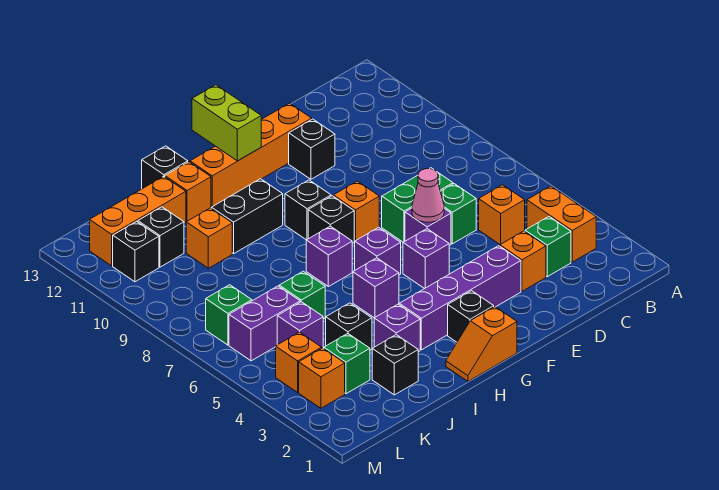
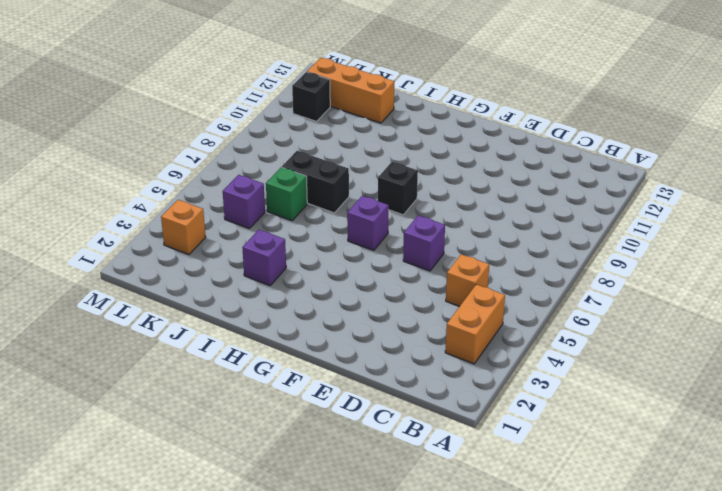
black 1x2 brick [282,151,349,213] -> black 1x2 brick moved to [211,179,283,254]
none -> green 1x1 brick [525,217,571,277]
none -> orange 1x1 brick [500,231,546,291]
none -> green 1x1 brick [441,184,476,244]
none -> green 1x2 brick [382,168,453,242]

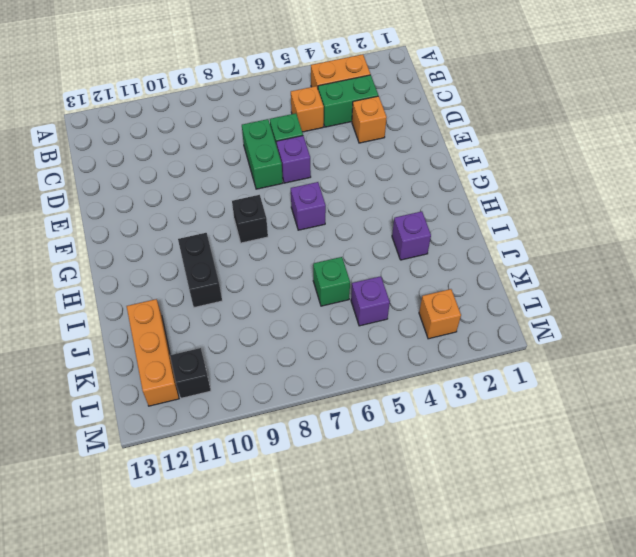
green 1x2 brick [318,75,378,127] -> green 1x1 brick [525,217,571,277]
none -> purple 1x4 brick [399,246,521,350]
none -> black 1x1 brick [289,119,335,179]
none -> orange 1x4 brick [190,103,312,207]
none -> purple 1x1 brick [403,229,449,289]

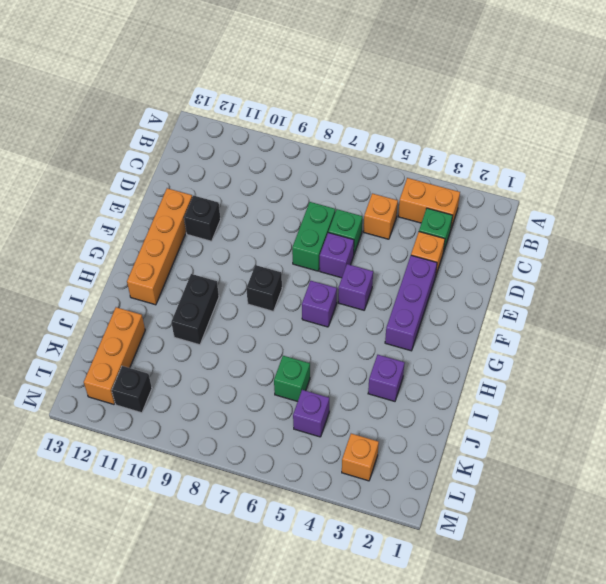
purple 1x3 brick [385,255,437,351] -> purple 1x4 brick [399,246,521,350]
none -> orange 1x1 brick [333,181,379,241]
none -> orange 1x2 slope [446,307,517,381]
none -> black 1x1 brick [448,291,494,342]
none -> black 1x1 brick [285,180,331,240]

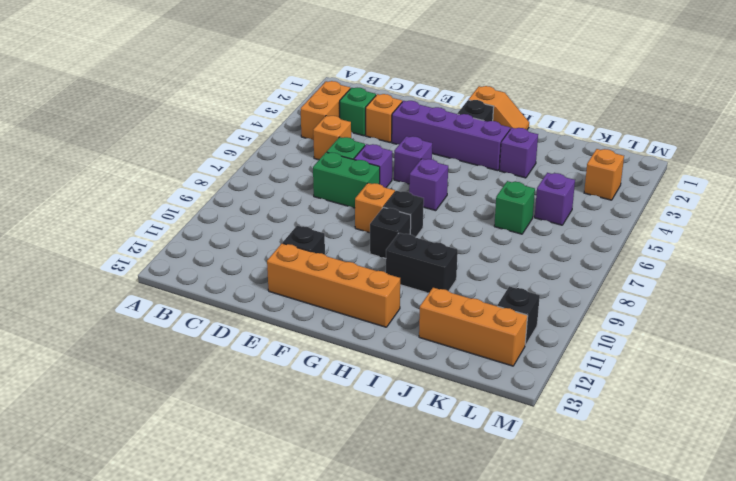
none -> purple 1x1 brick [353,258,399,318]
none -> purple 1x1 brick [306,226,352,287]
none -> orange 1x1 brick [165,162,211,222]
none -> black 1x1 brick [142,146,188,189]

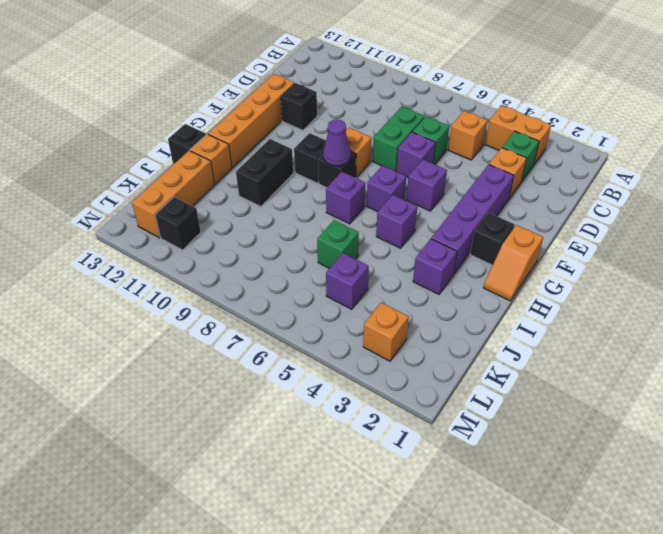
purple 1x1 cone [323,119,351,166] -> none
none -> black 1x1 brick [372,335,418,395]
none -> black 1x1 brick [326,303,372,350]
none -> orange 1x1 brick [186,208,232,268]
none -> green 1x1 brick [324,334,370,394]

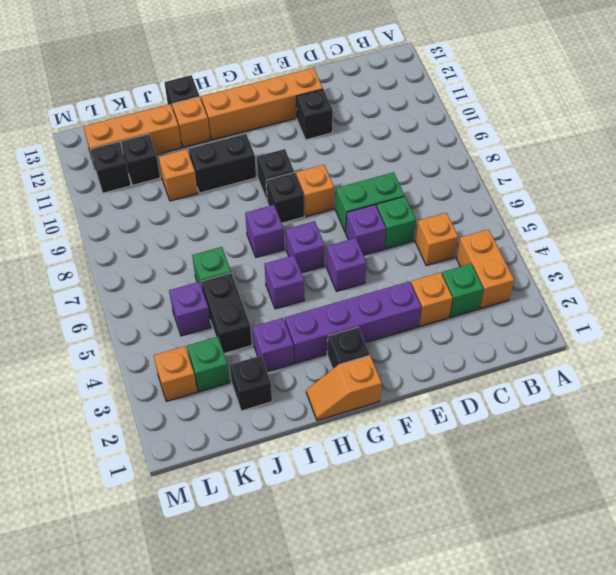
black 1x2 brick [201,273,252,354] -> black 1x1 brick [326,303,372,350]
none -> purple 1x2 brick [229,286,300,361]
none -> orange 1x1 brick [276,332,322,392]
none -> green 1x1 brick [206,285,252,345]
none -> pink 1x1 cone [412,169,444,222]

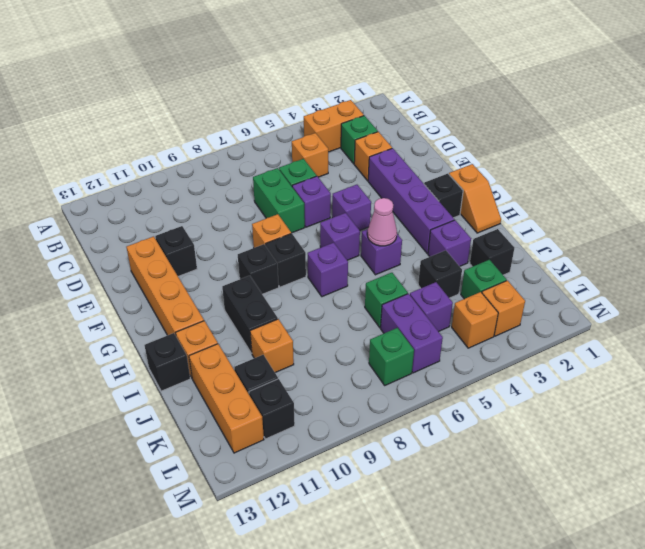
pink 1x1 cone [367,198,397,246] -> pink 1x1 cone moved to [412,169,444,222]
none -> lime 1x2 brick [192,85,261,161]

